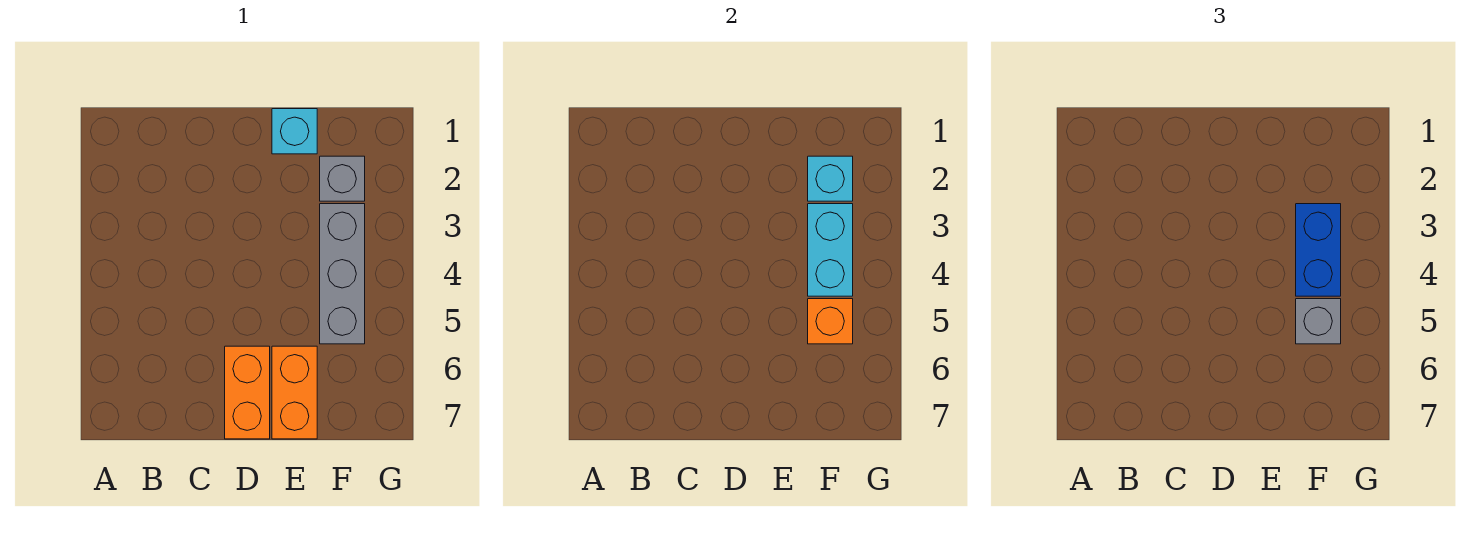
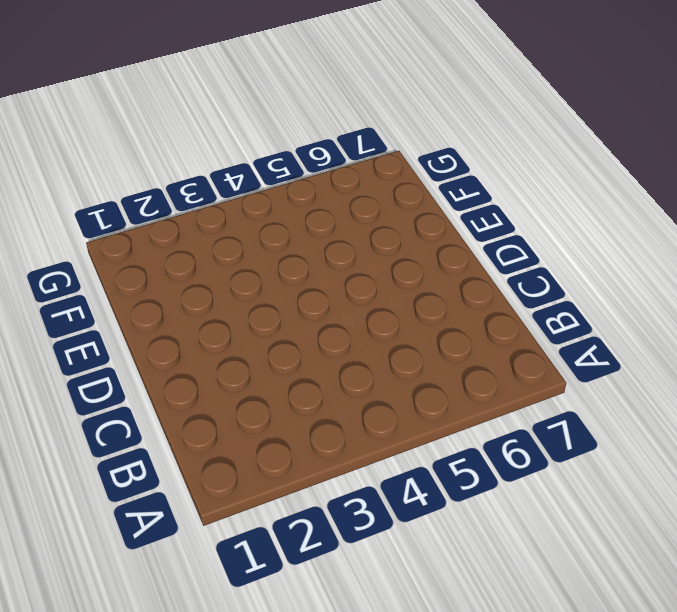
none -> orange 1x2 brick [225,346,270,439]
none -> cyan 1x1 brick [272,109,317,154]

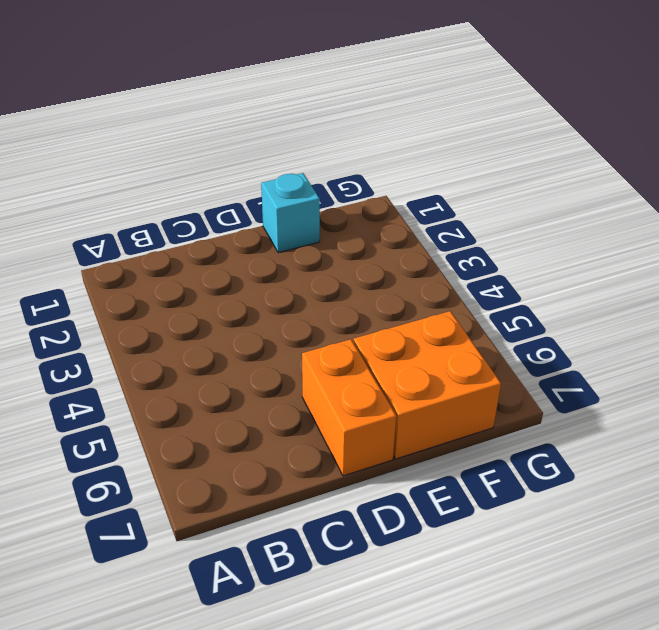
orange 2x2 brick [354,311,501,459] -> orange 1x2 brick [272,346,317,439]
none -> grey 1x1 brick [320,156,365,201]
none -> grey 1x3 brick [320,204,365,344]

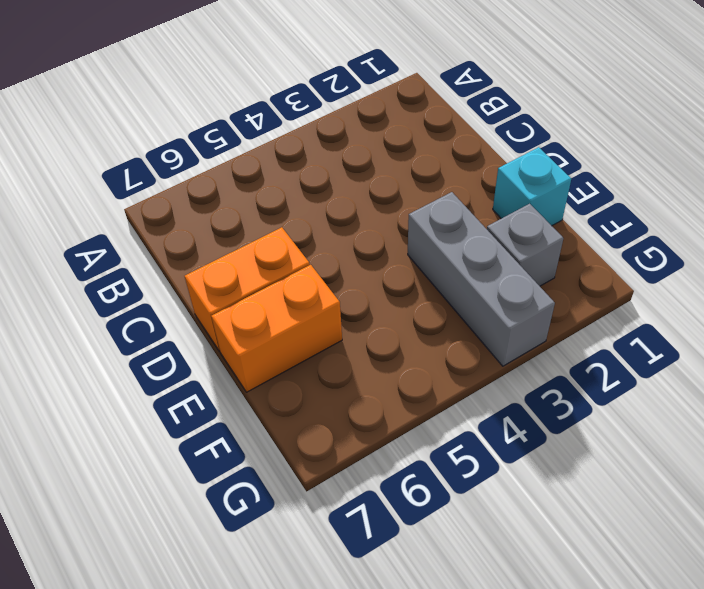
grey 1x3 brick [408,192,555,366] -> grey 1x3 brick turned to [320,204,365,344]
none -> cyan 1x1 brick [808,156,853,201]
none -> cyan 1x2 brick [808,204,853,296]

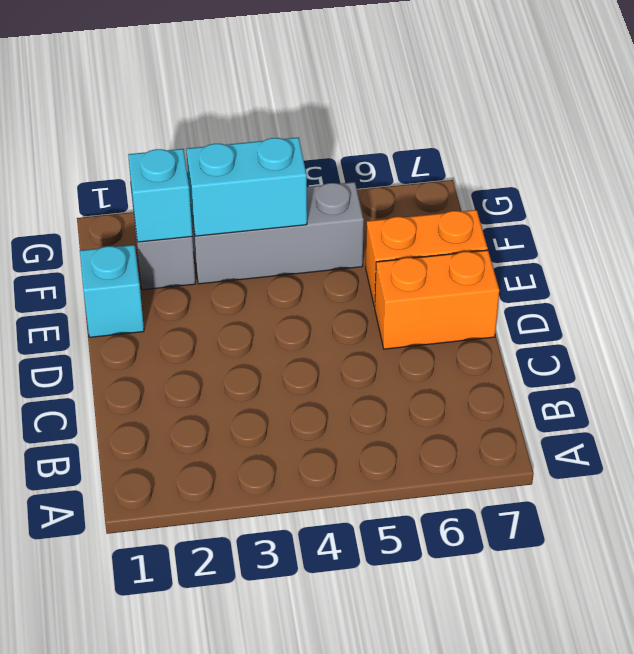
none -> orange 1x1 brick [808,299,853,344]
none -> blue 1x2 brick [1296,204,1341,296]

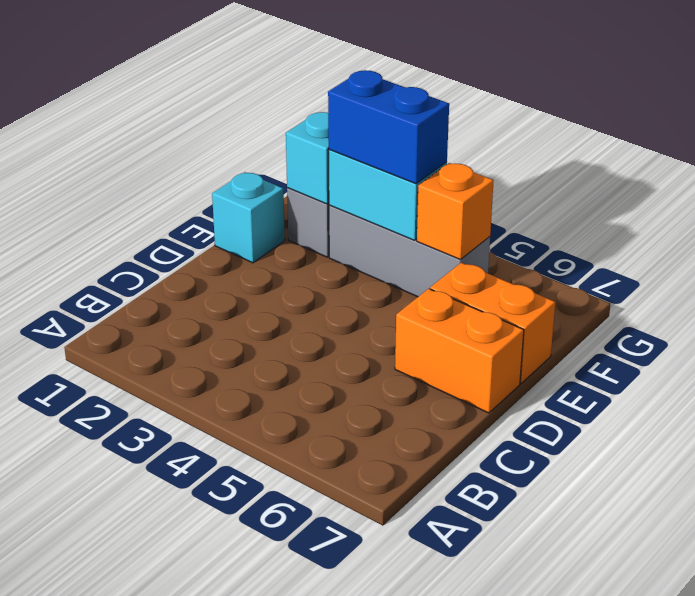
none -> grey 1x1 brick [1296,299,1341,344]

